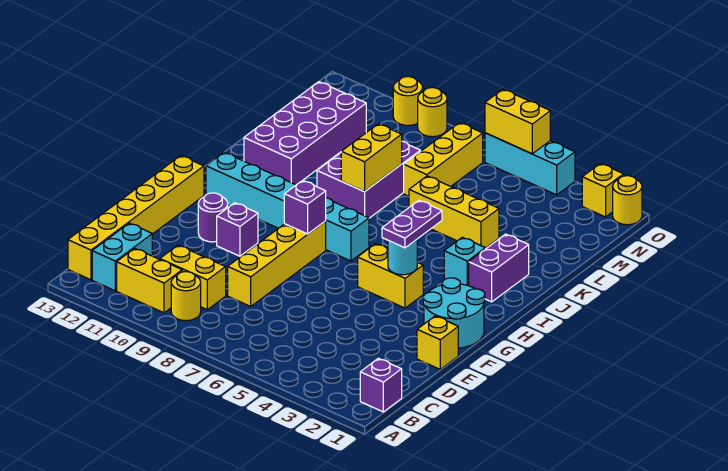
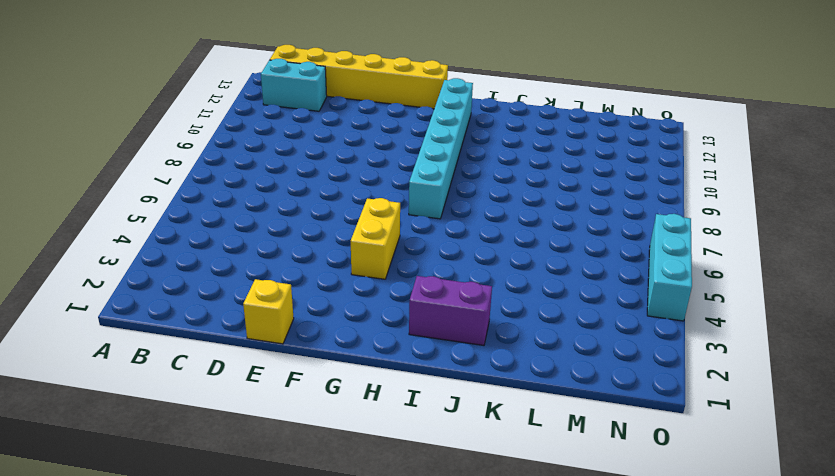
none -> purple 1x1 brick [360,358,402,412]
none -> yellow 1x1 round brick [171,272,201,321]
none -> yellow 1x2 brick [117,248,182,313]

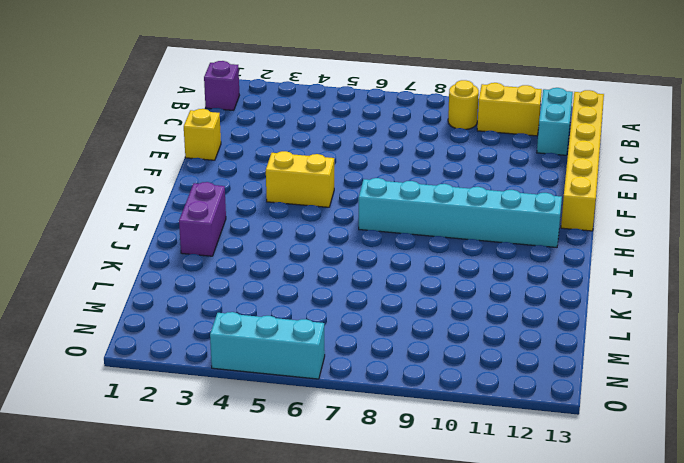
none -> yellow 1x2 brick [160,245,226,310]
none -> yellow 1x4 brick [228,221,326,306]
none -> cyan 2x2 round brick [423,278,485,348]

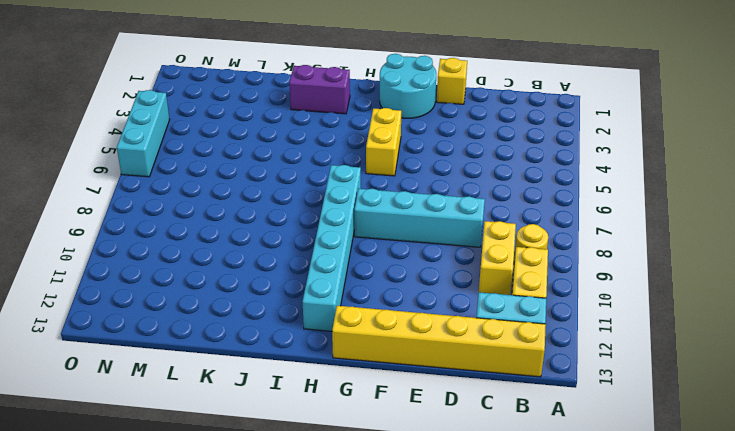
cyan 1x4 brick [354,189,485,247] -> yellow 1x4 brick [228,221,326,306]
none -> purple 1x1 brick [360,358,402,412]
none -> purple 1x1 brick [217,203,258,256]
none -> purple 1x1 round brick [198,193,228,242]

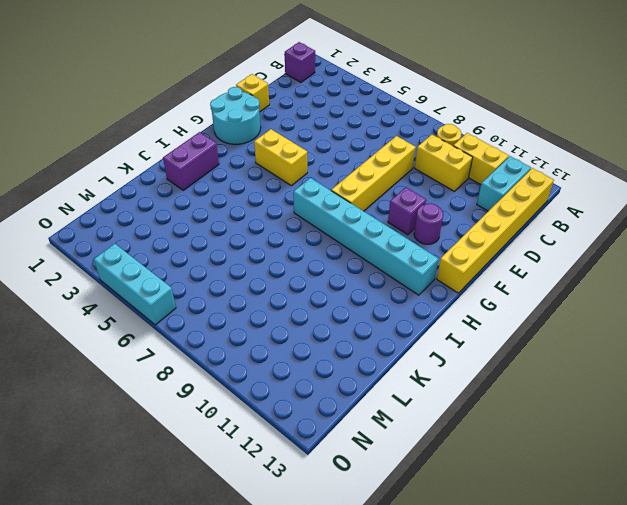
none -> cyan 1x1 brick [444,237,485,286]
none -> purple 2x3 brick [317,141,421,218]
none -> purple 2x4 brick [244,82,366,185]

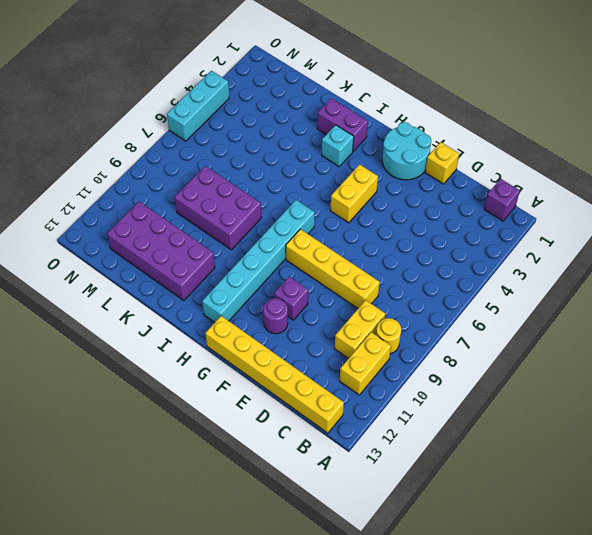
none -> cyan 1x2 brick [92,223,152,291]
none -> yellow 1x3 brick [409,176,499,248]
none -> yellow 1x3 brick [404,123,483,196]

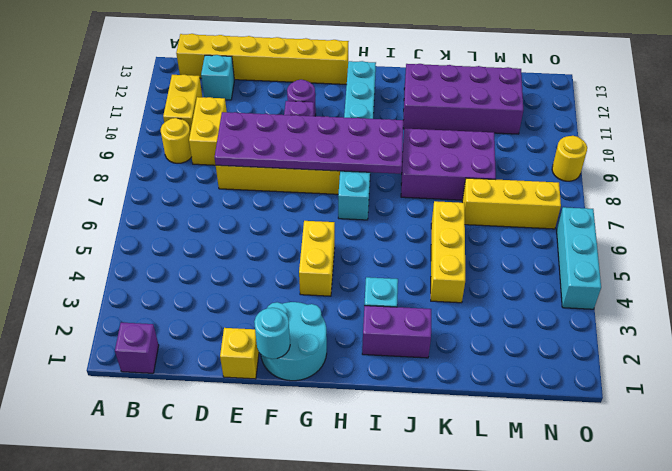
cyan 1x1 brick [201,55,234,100] -> cyan 1x2 brick [92,223,152,291]
purple 2x6 plate [215,112,403,174] -> purple 1x1 brick [284,180,326,234]
cyan 1x1 round brick [254,308,290,359] -> cyan 1x1 round brick moved to [388,240,417,275]
none -> yellow 1x1 round brick [613,176,642,225]
none -> yellow 1x1 brick [582,163,624,217]
none -> yellow 1x1 round brick [393,77,423,126]

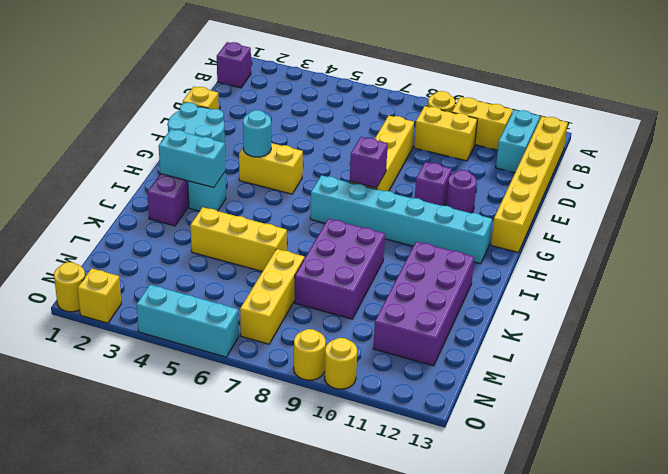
cyan 1x2 brick [159,129,225,188] -> none
none -> yellow 1x2 brick [341,124,402,192]
none -> yellow 1x2 brick [485,89,550,154]
none -> purple 1x2 plate [382,200,442,248]

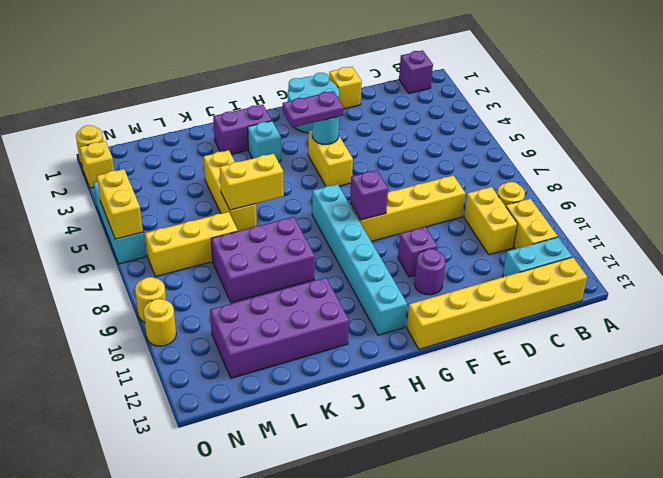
yellow 1x2 brick [220,154,284,210] -> yellow 1x2 brick moved to [341,124,402,192]

